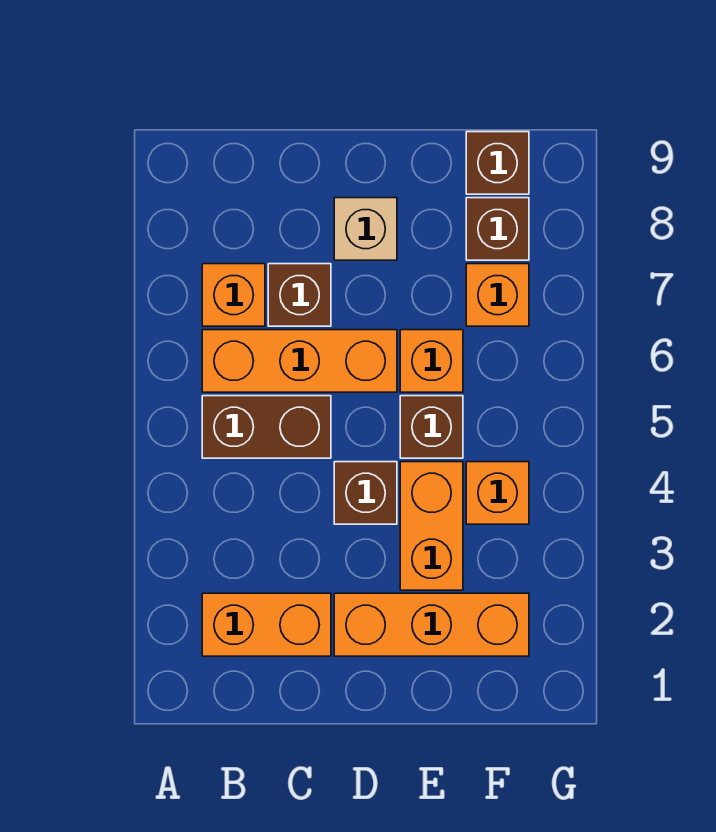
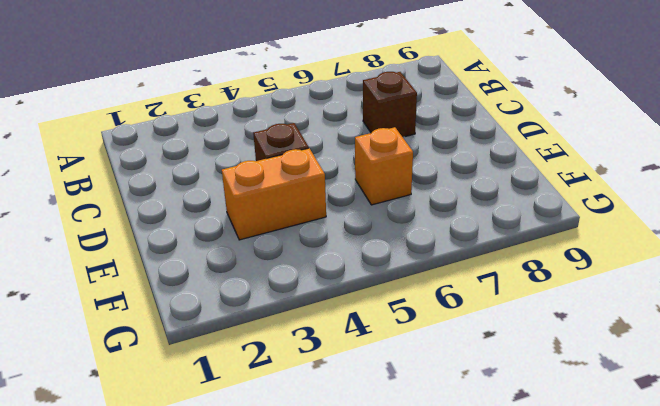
none -> orange 1x2 brick [202,593,331,656]
none -> brown 1x2 brick [202,396,331,458]
none -> orange 1x3 brick [202,330,397,392]

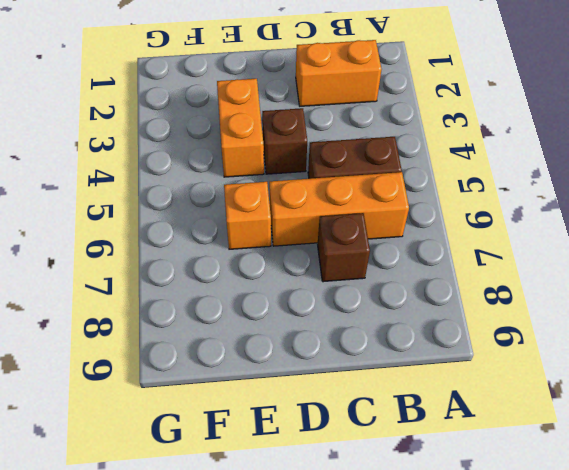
none -> orange 1x1 brick [202,264,265,326]
none -> orange 1x3 brick [334,593,529,656]
none -> tan 1x1 brick [334,198,397,260]

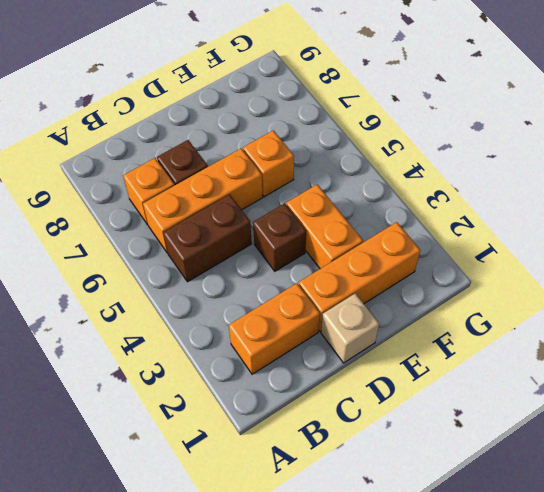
tan 1x1 brick [321,293,379,363] -> tan 1x1 brick moved to [334,198,397,260]
none -> brown 1x1 brick [400,396,463,458]
none -> orange 1x1 brick [466,462,529,524]
none -> orange 1x1 brick [466,264,529,326]

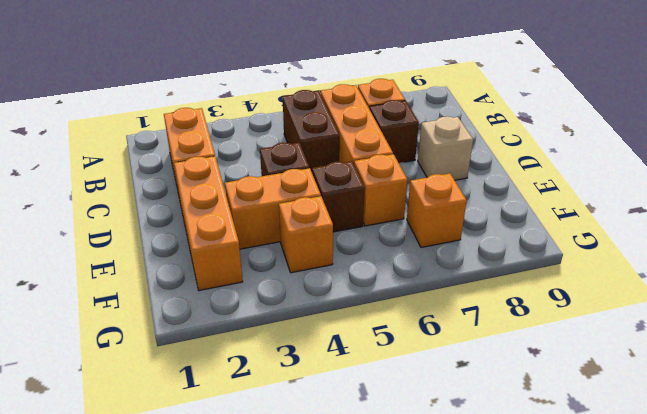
none -> brown 1x1 brick [466,198,529,260]
none -> brown 1x1 brick [466,132,529,194]

